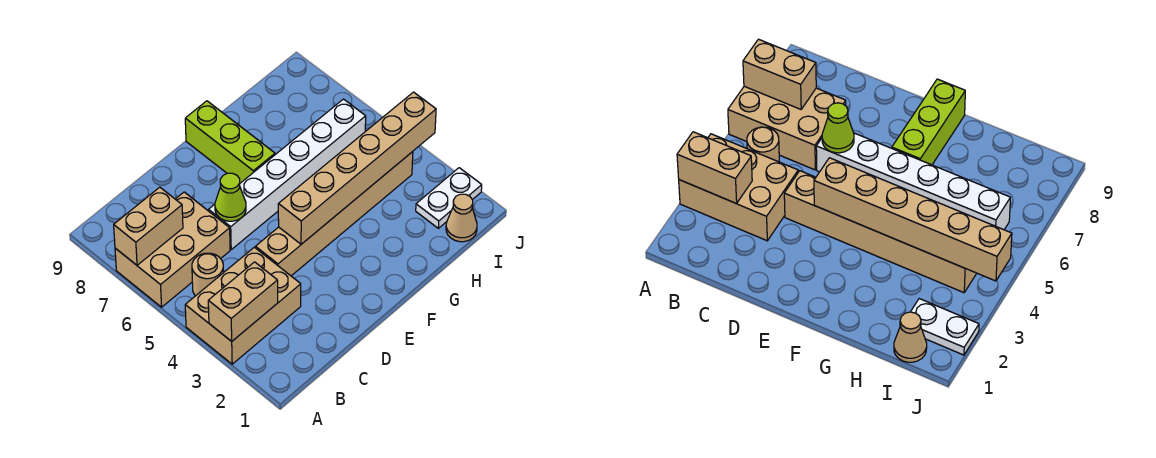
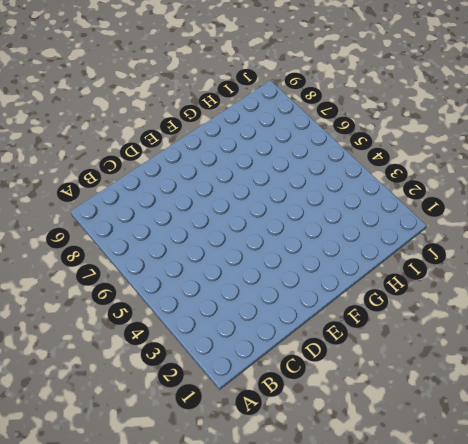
none -> tan 2x3 brick [185,247,301,364]
none -> tan 2x3 brick [115,192,230,307]
none -> tan 1x1 round brick [192,253,223,296]

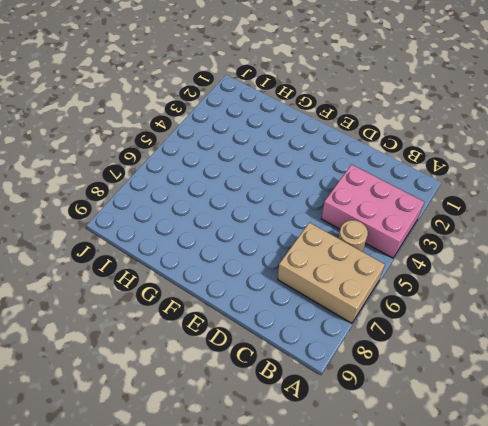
pink 2x3 brick [321,165,424,258] -> tan 2x3 brick [185,247,301,364]
none -> tan 1x6 brick [255,152,413,276]
none -> white 1x6 brick [209,99,366,249]
none -> lime 1x3 brick [185,101,275,183]

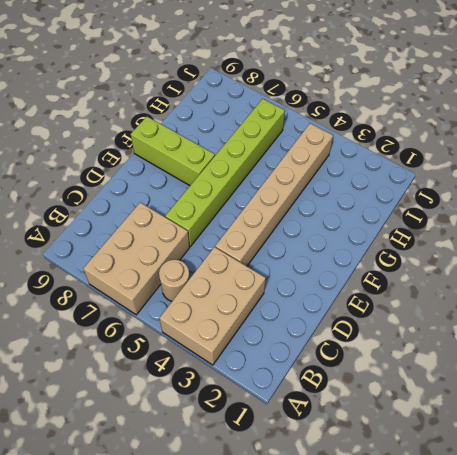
lime 1x6 brick [165,99,285,246] -> white 1x6 brick [209,99,366,249]
none -> tan 1x1 cone [446,194,477,242]
none -> white 1x2 plate [416,168,482,228]
none -> tan 1x2 brick [208,262,278,341]

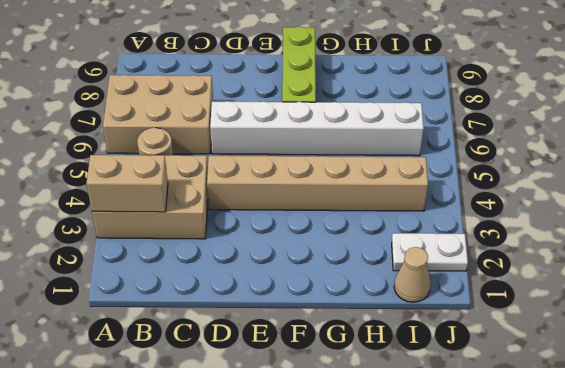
none -> tan 1x2 brick [114,187,183,265]
none -> lime 1x1 cone [215,173,246,221]
none -> tan 1x6 brick [278,92,436,244]

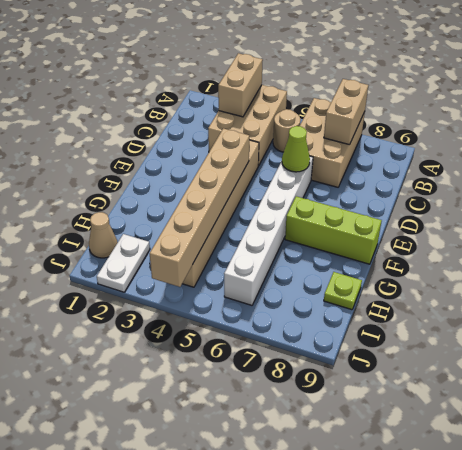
lime 1x1 plate [324,272,362,310] -> none

